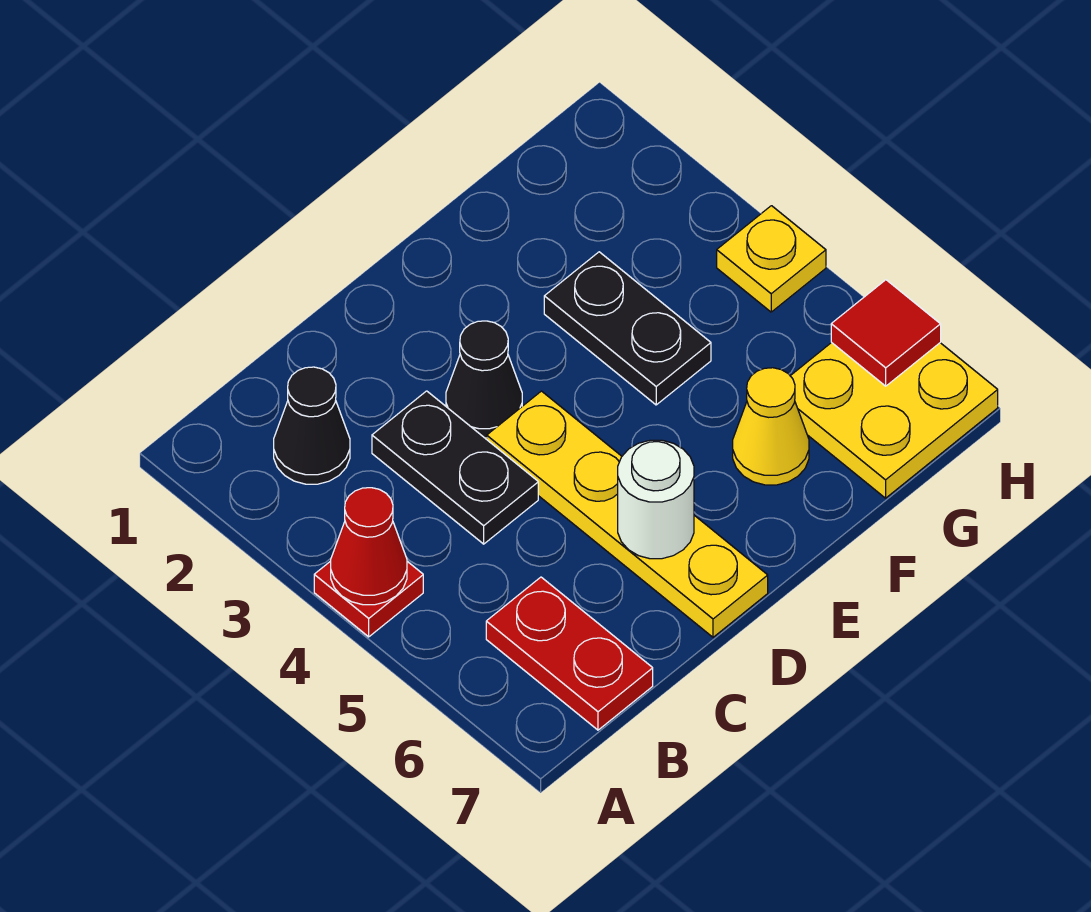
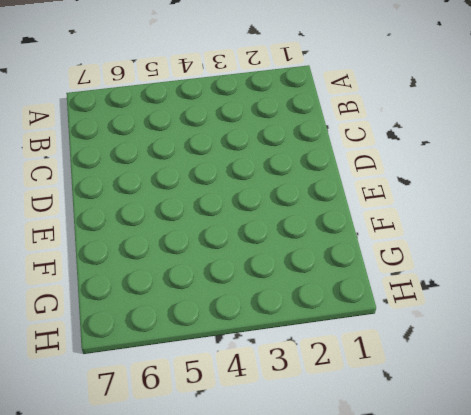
none -> red 1x1 plate [314,561,423,637]
none -> black 1x1 cone [274,367,350,484]
none -> red 1x2 plate [486,577,653,730]

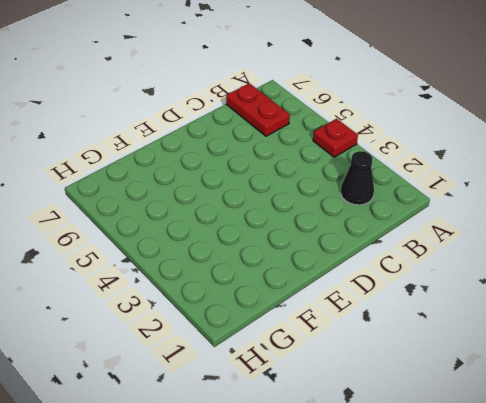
none -> black 1x2 plate [372,391,538,544]
none -> black 1x1 cone [446,321,522,438]
none -> yellow 1x4 plate [487,391,768,637]

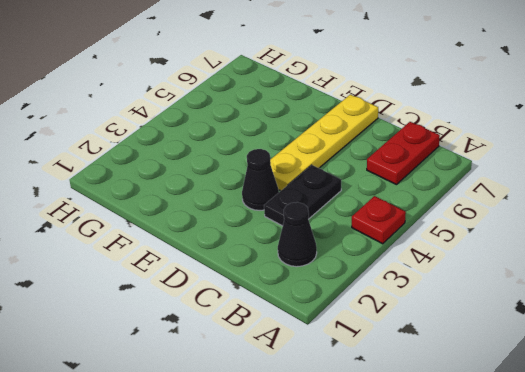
none -> black 1x2 plate [544,252,711,405]
none -> yellow 1x1 cone [733,368,809,485]
none -> yellow 2x2 plate [791,343,998,498]

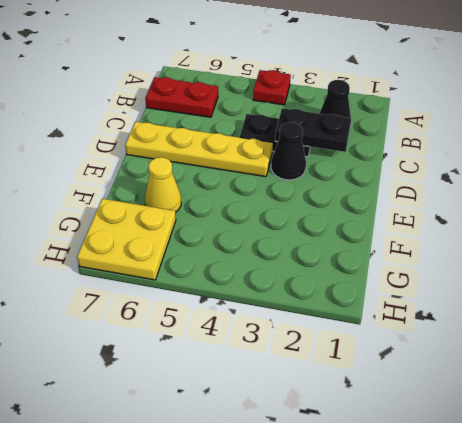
black 1x2 plate [275,108,351,152] -> black 1x2 plate moved to [544,252,711,405]
none -> yellow 1x1 plate [717,206,826,312]
none -> red 1x1 cone [331,488,407,605]
none -> white 1x1 round brick [618,440,694,559]

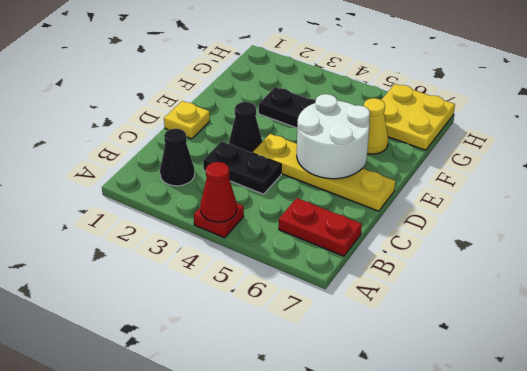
yellow 1x1 plate [164,101,210,139] -> yellow 1x1 plate moved to [717,206,826,312]
white 2x2 round brick [297,94,370,179] -> white 1x1 round brick [618,440,694,559]
none -> red 1x1 tile [831,280,941,386]

